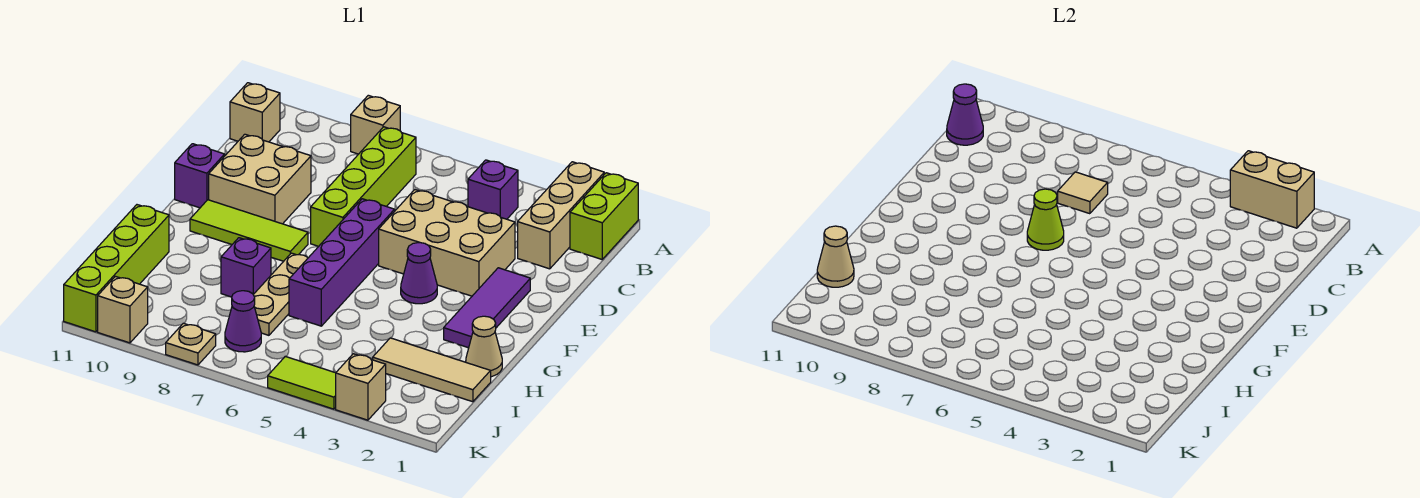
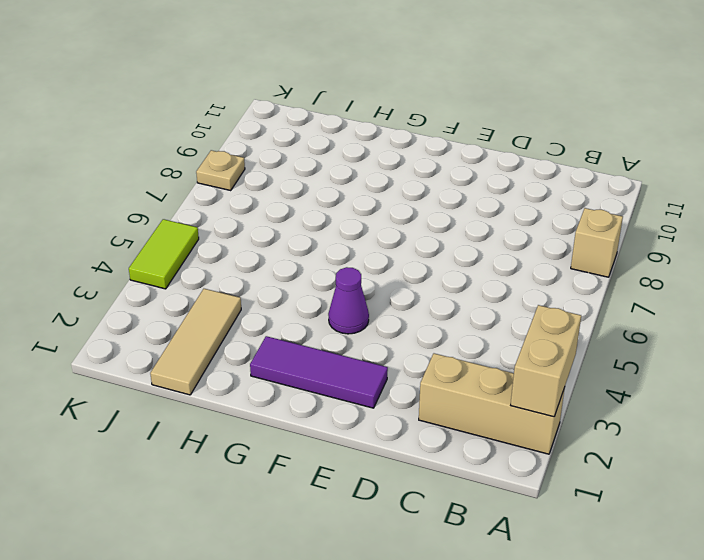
none -> lime 1x2 brick [570,173,638,259]
none -> purple 1x1 brick [468,160,518,219]
none -> lime 1x4 brick [311,127,416,246]

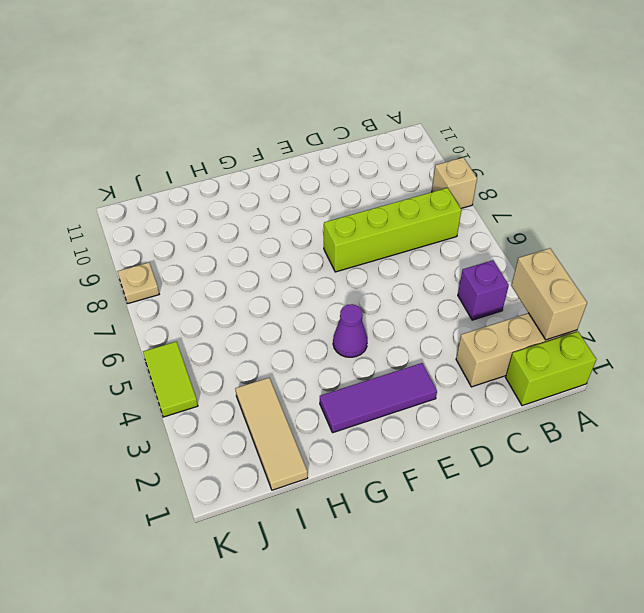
none -> tan 1x1 brick [230,83,280,142]
none -> tan 2x3 brick [379,190,515,296]
none -> tan 2x2 brick [209,134,311,224]

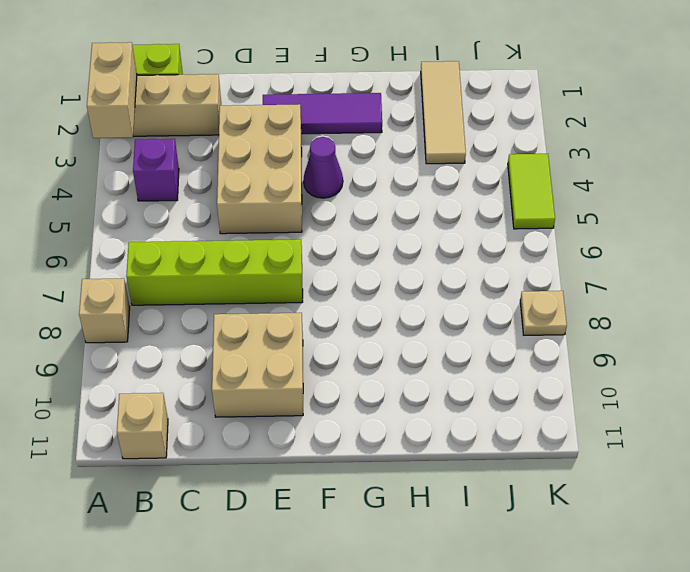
none -> purple 1x4 brick [289,199,395,326]
none -> purple 1x1 brick [175,144,225,208]
none -> lime 1x3 tile [190,200,308,261]

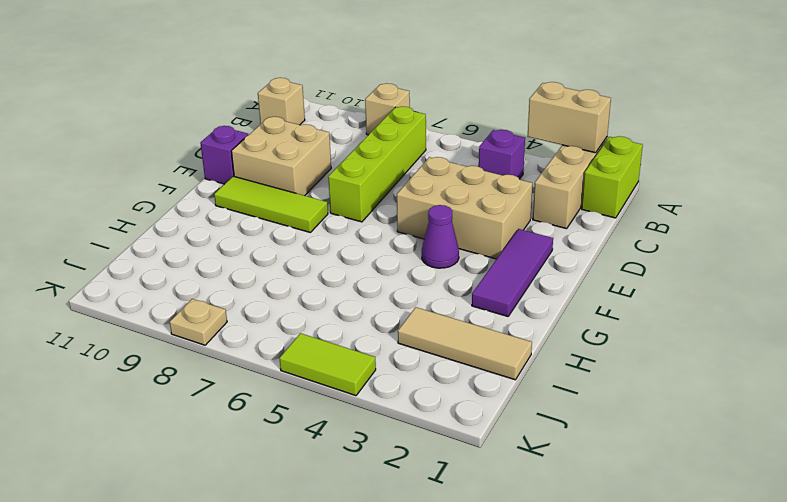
none -> purple 1x4 brick [289,199,395,326]
none -> tan 1x3 plate [253,253,308,335]
none -> tan 1x1 cone [466,316,502,377]

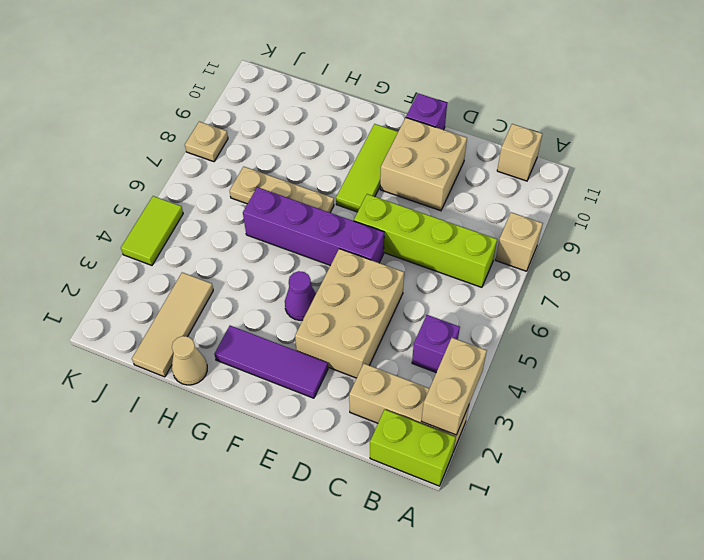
none -> purple 1x1 brick [221,238,271,297]
none -> lime 1x4 brick [64,205,169,332]
none -> purple 1x1 cone [225,291,261,352]

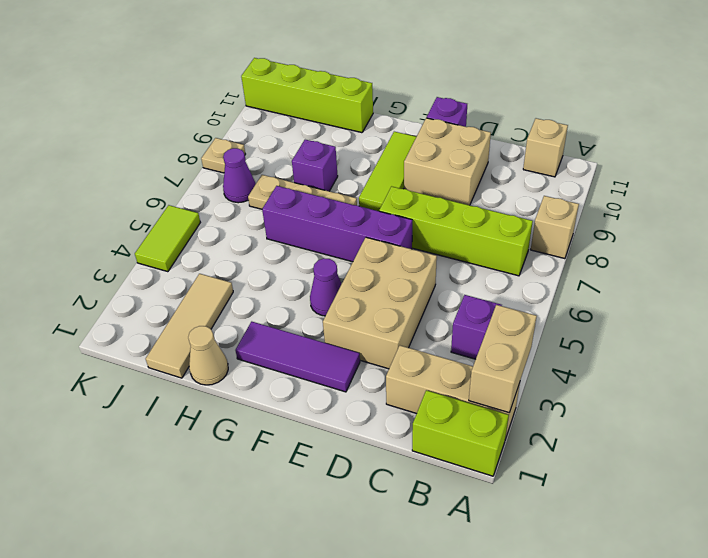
none -> tan 1x1 brick [336,354,386,420]
none -> tan 1x1 brick [98,276,148,343]
none -> purple 1x1 cone [947,84,983,145]

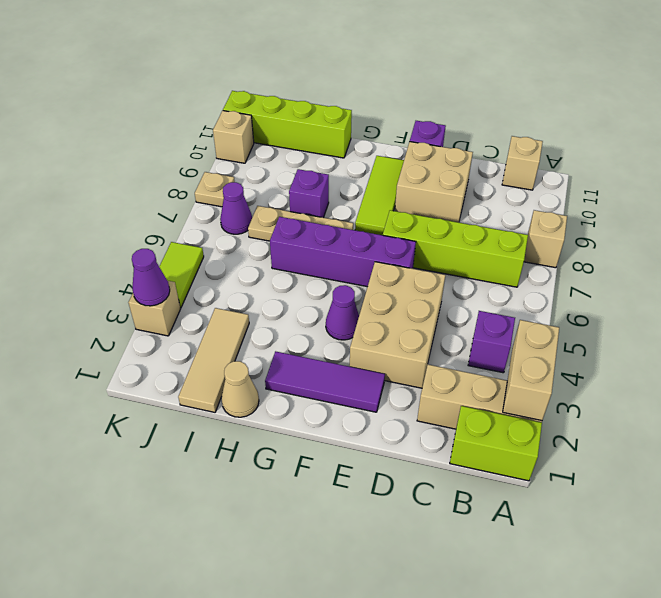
purple 1x1 cone [132,249,170,306] -> purple 1x1 cone moved to [947,84,983,145]
none -> tan 1x1 tile [1058,172,1108,214]
none -> lime 1x1 cone [1027,189,1064,250]
none -> tan 1x1 cone [817,226,854,287]

